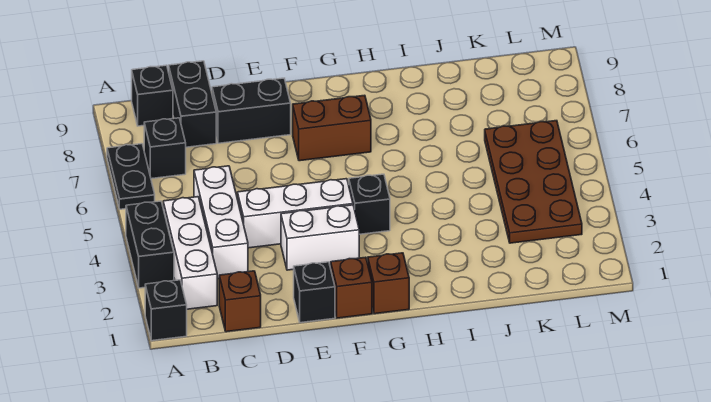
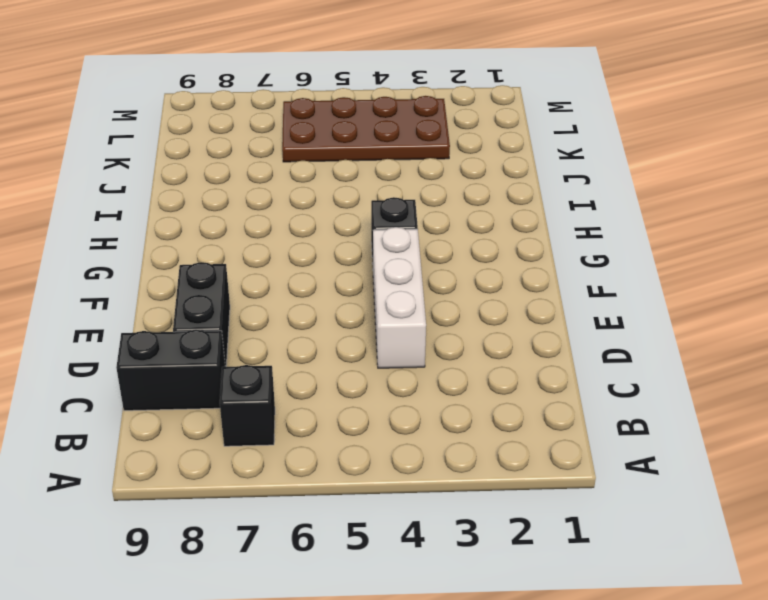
none -> black 1x1 brick [145,280,187,341]
none -> black 1x2 brick [126,201,174,288]
none -> black 1x2 plate [107,144,155,209]

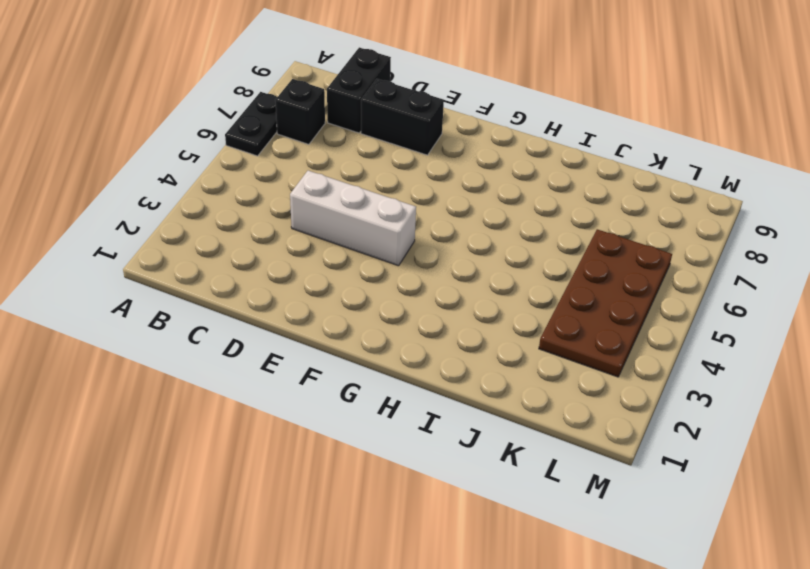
none -> black 1x1 brick [145,280,187,341]
none -> black 1x2 brick [126,201,174,288]
none -> white 1x3 brick [163,197,217,309]

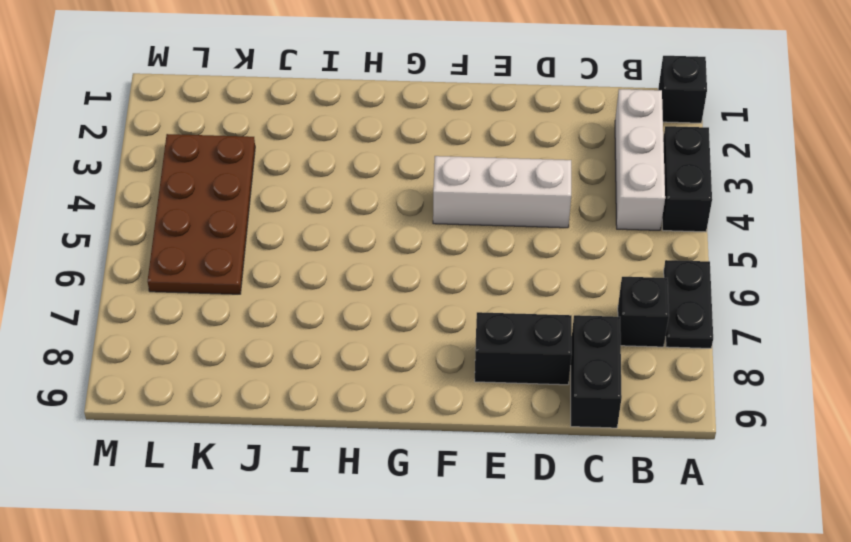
none -> black 1x1 brick [132,65,173,126]
none -> brown 1x1 brick [219,271,261,332]
none -> white 1x3 brick [194,166,248,279]

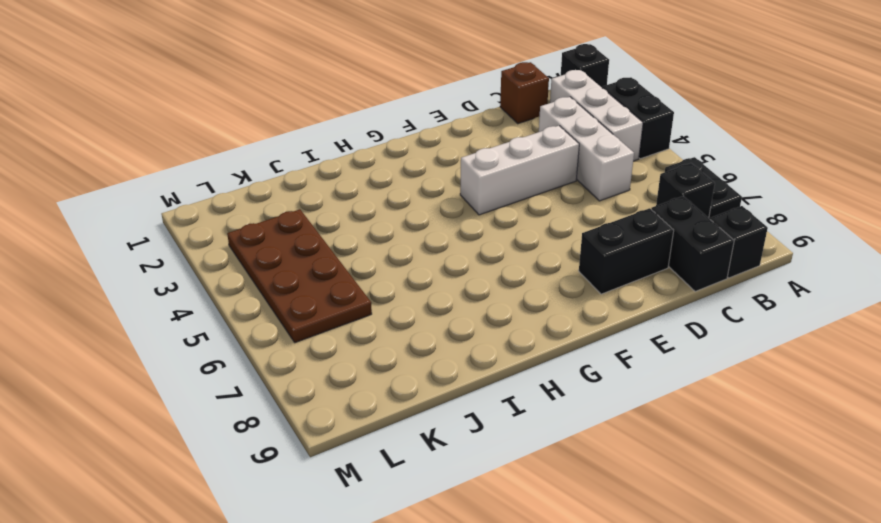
none -> black 1x1 brick [294,262,335,323]
none -> white 1x2 brick [281,205,359,270]
none -> brown 1x1 brick [331,257,372,318]

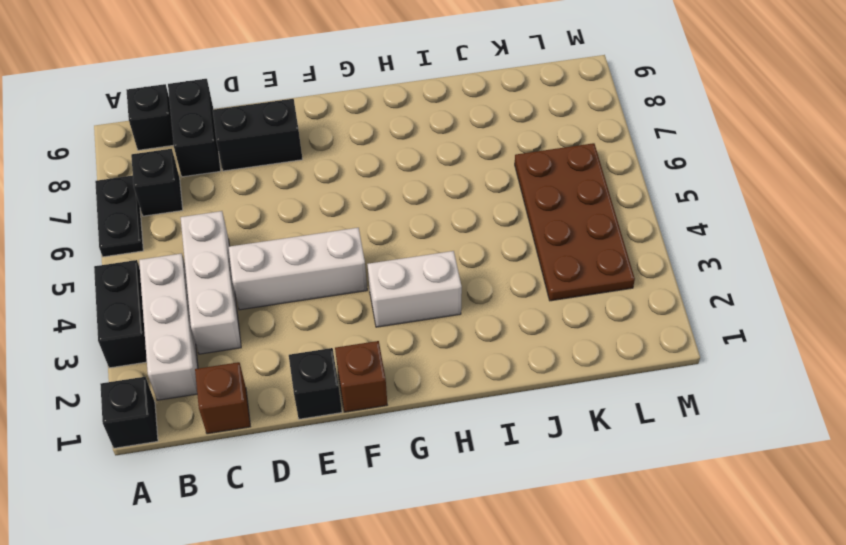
white 1x2 brick [367,251,462,327] -> white 1x2 brick moved to [281,205,359,270]
none -> brown 1x2 brick [293,95,371,161]
none -> brown 1x1 brick [368,253,409,314]
none -> black 1x1 brick [349,174,390,234]

